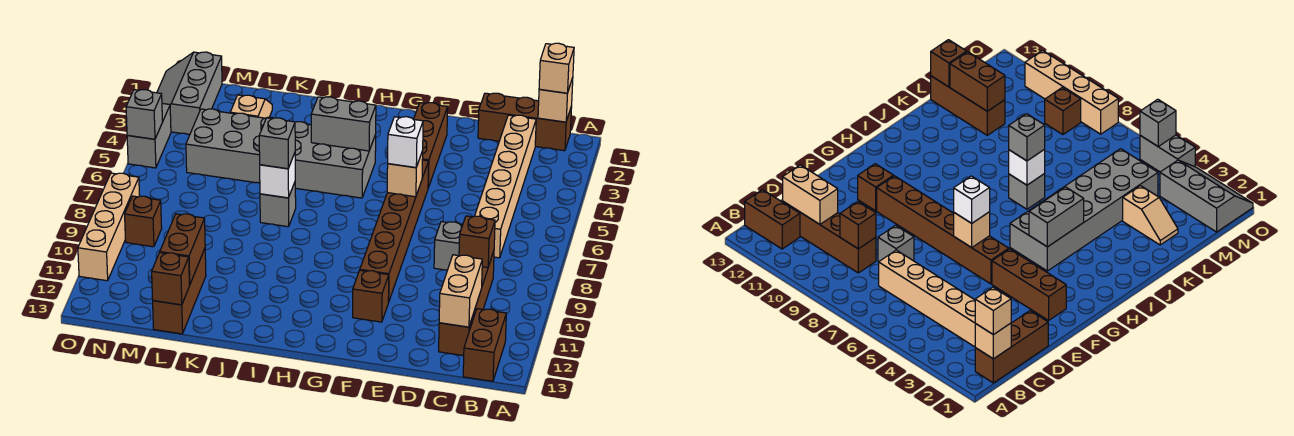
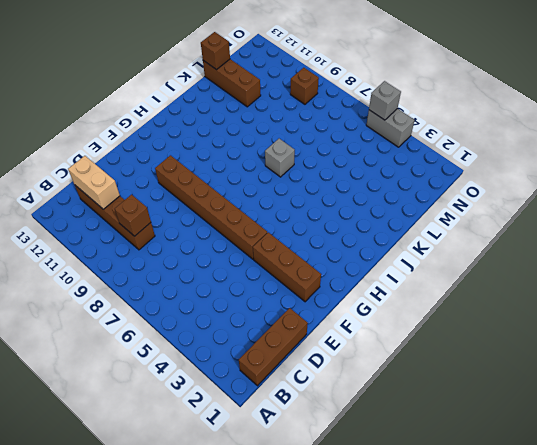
none -> brown 1x2 brick [463,309,506,381]
none -> tan 1x6 brick [475,115,536,258]
none -> grey 1x1 brick [434,222,463,270]

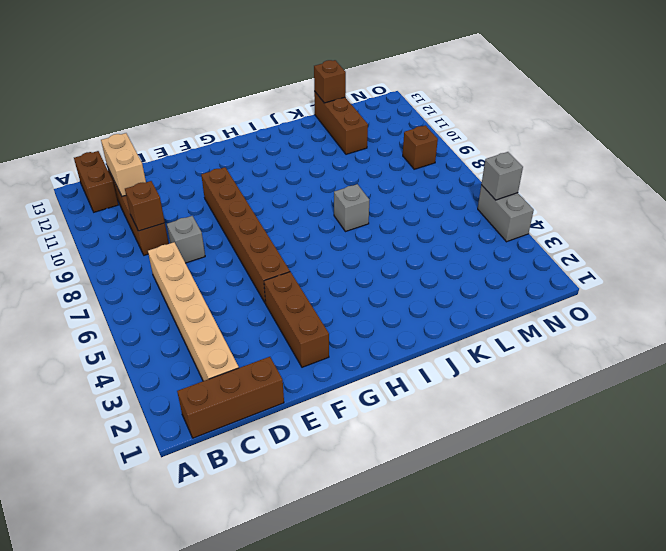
none -> brown 1x1 brick [353,270,389,322]
none -> grey 2x6 brick [186,109,376,198]
none -> tan 1x2 slope [230,95,272,118]

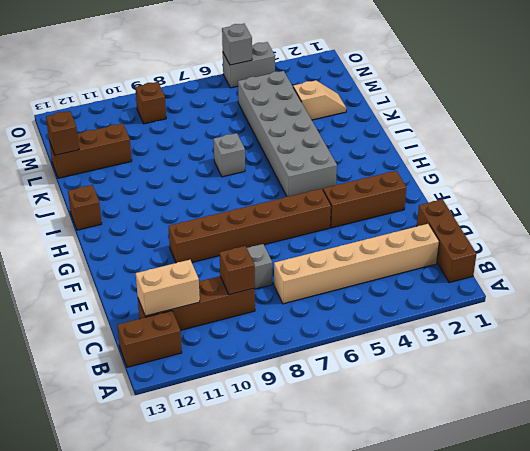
brown 1x1 brick [68,185,102,230] -> brown 1x1 brick moved to [353,270,389,322]
none -> grey 2x3 slope [157,52,222,135]
none -> tan 1x4 brick [78,173,140,281]
none -> tan 1x1 brick [538,78,573,122]

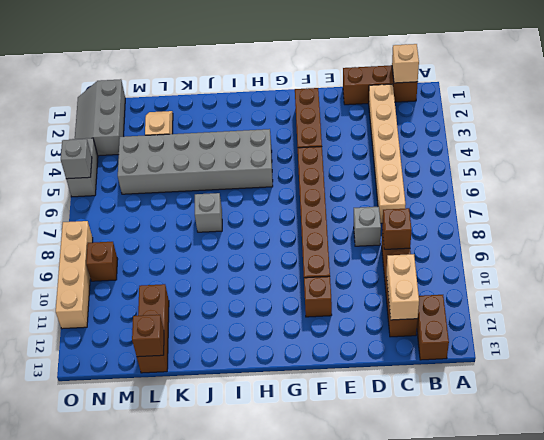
none -> tan 1x1 brick [387,151,423,197]
none -> grey 1x2 brick [311,97,376,151]
none -> white 1x1 brick [260,153,295,198]

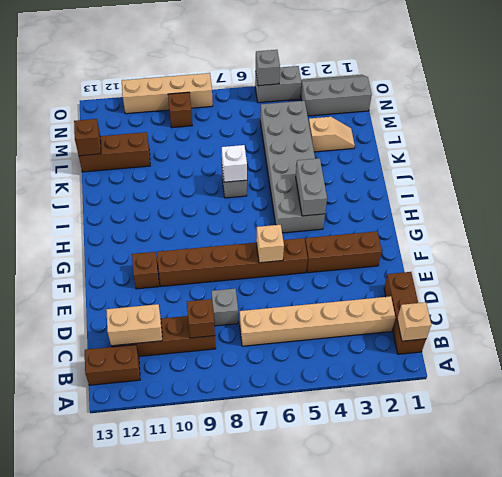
none -> brown 1x2 brick [160,214,205,285]
none -> tan 1x1 brick [539,43,574,93]
none -> white 1x1 brick [388,117,423,168]

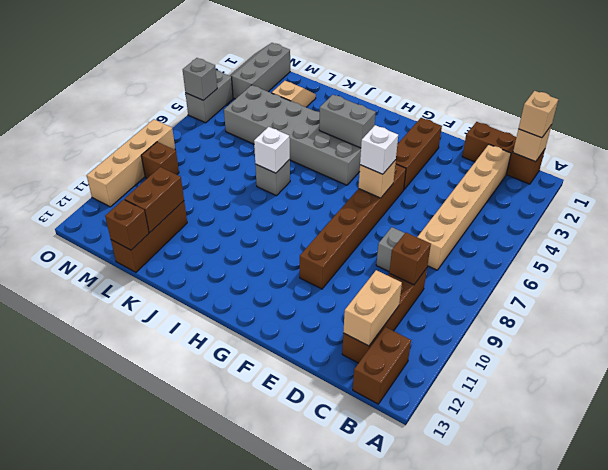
none -> brown 1x1 brick [353,270,389,322]
none -> grey 1x1 brick [259,118,295,169]

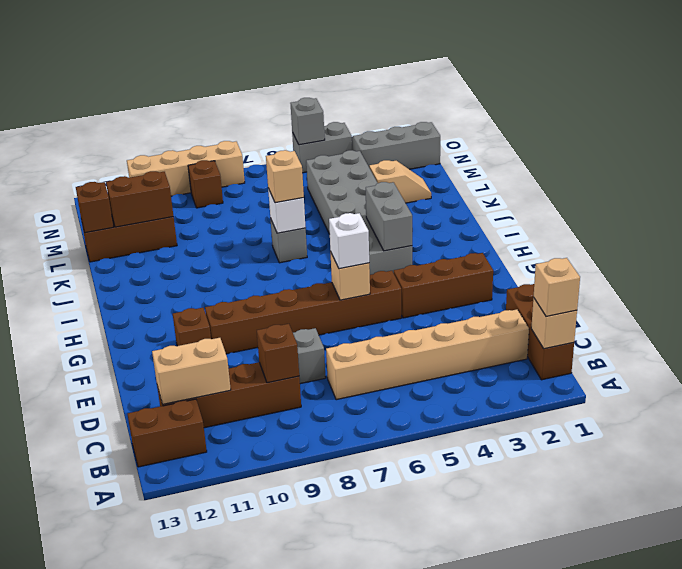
tan 1x1 brick [266,150,304,203] -> grey 1x1 brick [259,118,295,169]

